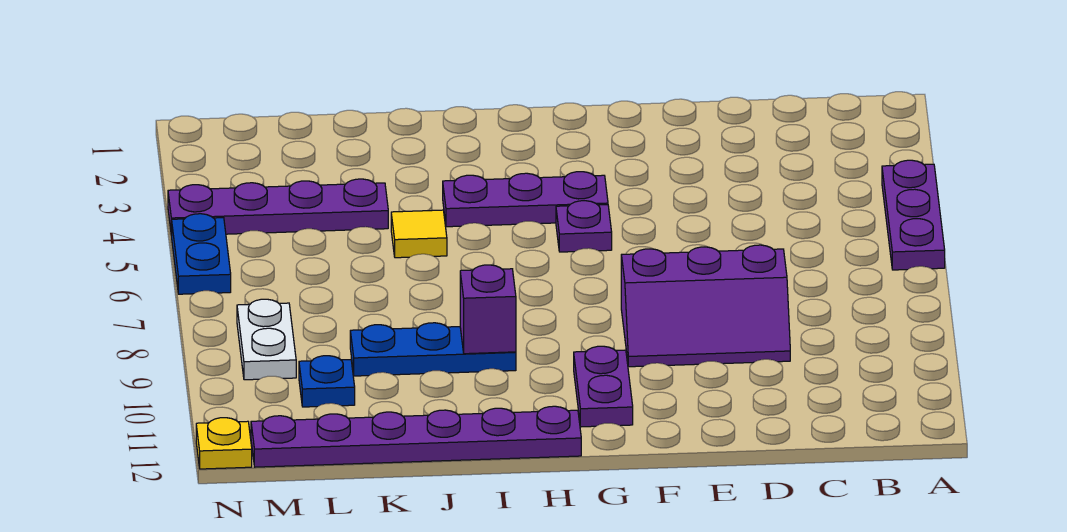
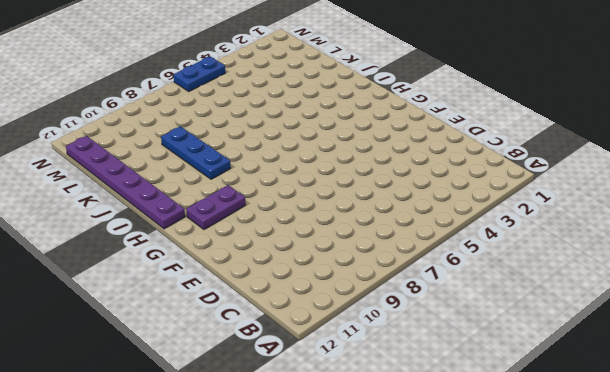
none -> purple 1x3 plate [882,160,945,270]
none -> purple 2x3 slope [621,245,790,367]
none -> purple 1x3 plate [443,172,608,227]

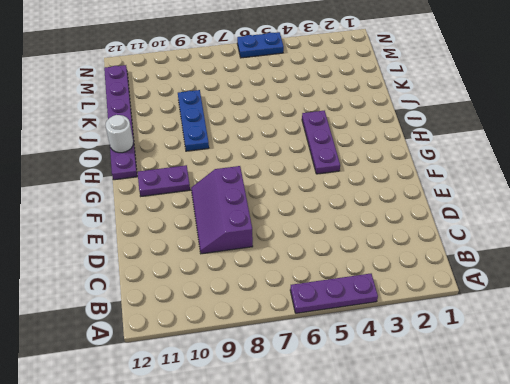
white 1x1 round brick [105,115,133,153] -> none
none -> purple 1x1 plate [556,201,612,252]
none -> yellow 1x1 tile [391,210,447,258]
none -> purple 1x4 plate [168,179,388,236]

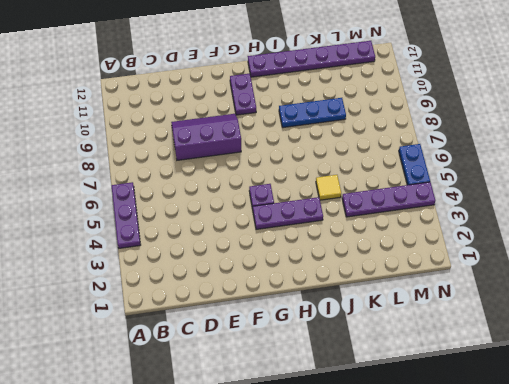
none -> blue 1x1 plate [299,356,355,407]
none -> white 1x2 plate [237,299,296,380]
none -> yellow 1x1 plate [196,418,252,469]

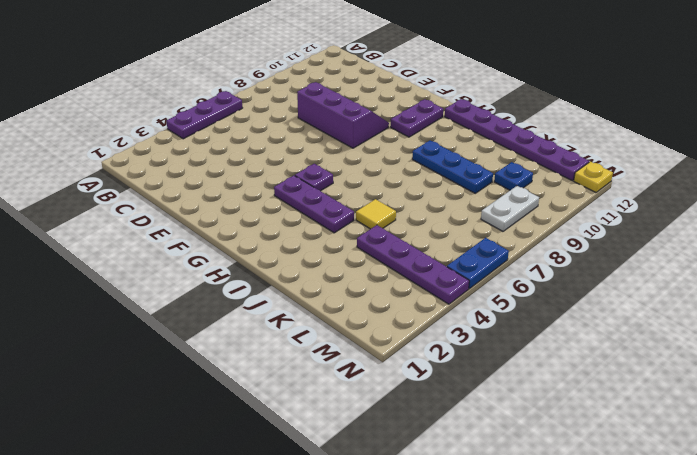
none -> purple 1x1 brick [460,265,516,354]

